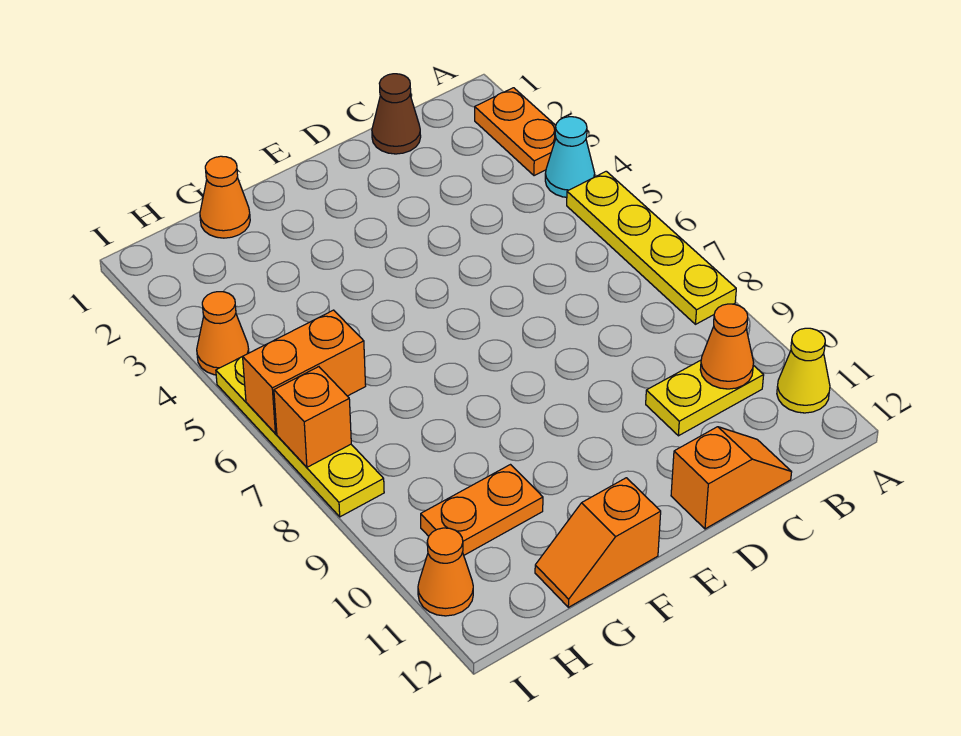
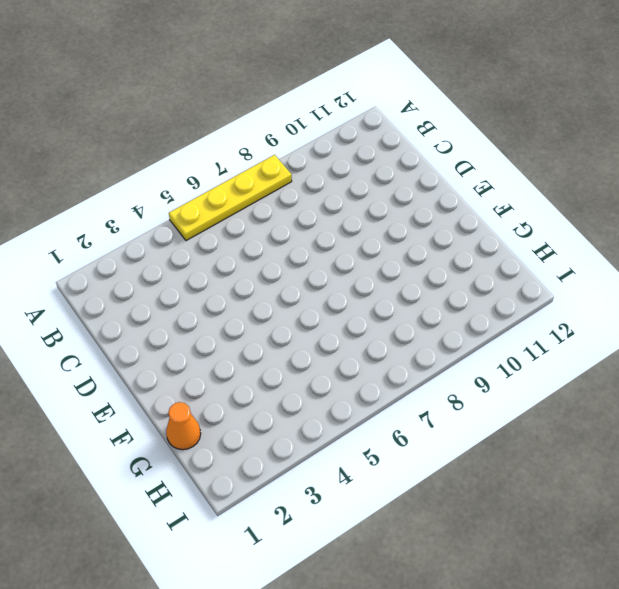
none -> orange 1x2 plate [475,88,556,176]
none -> cyan 1x1 cone [545,117,595,197]
none -> yellow 1x1 cone [777,328,830,413]

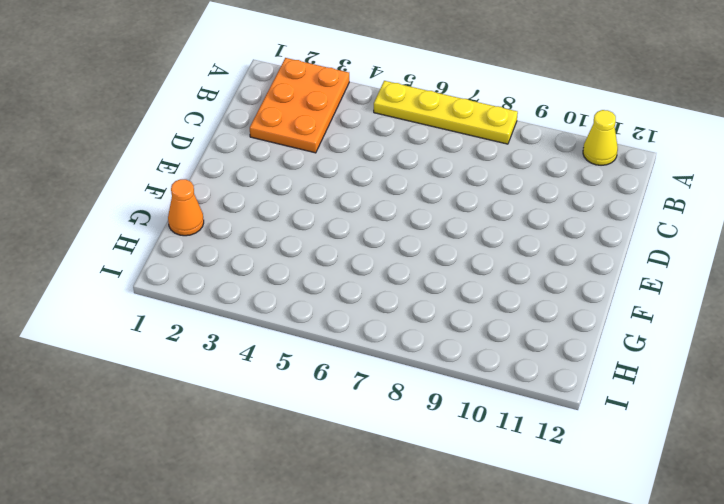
orange 2x3 plate [250,58,349,153] -> orange 1x2 plate [475,88,556,176]
none -> cyan 1x1 cone [545,117,595,197]
none -> yellow 1x2 plate [646,360,764,436]
none -> brown 1x1 cone [372,74,421,154]

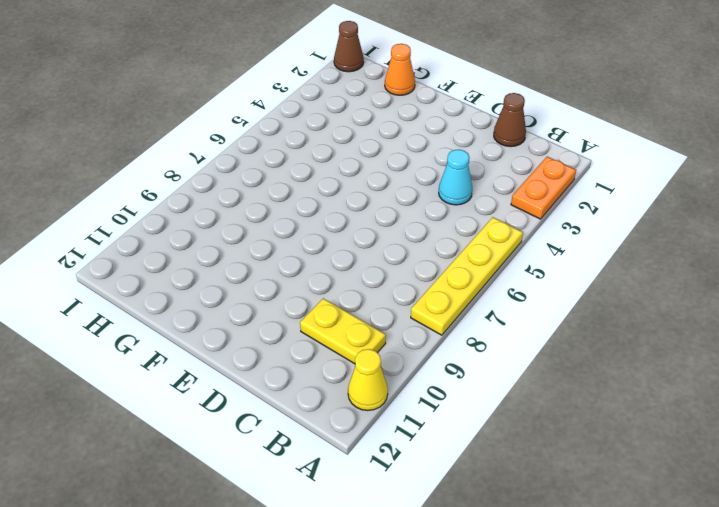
cyan 1x1 cone [439,149,472,205] -> cyan 1x1 cone moved to [545,117,595,197]
brown 1x1 cone [334,21,364,72] -> none
none -> orange 1x2 slope [671,427,792,529]
none -> orange 1x2 slope [535,478,661,607]
none -> orange 1x2 plate [421,465,543,555]

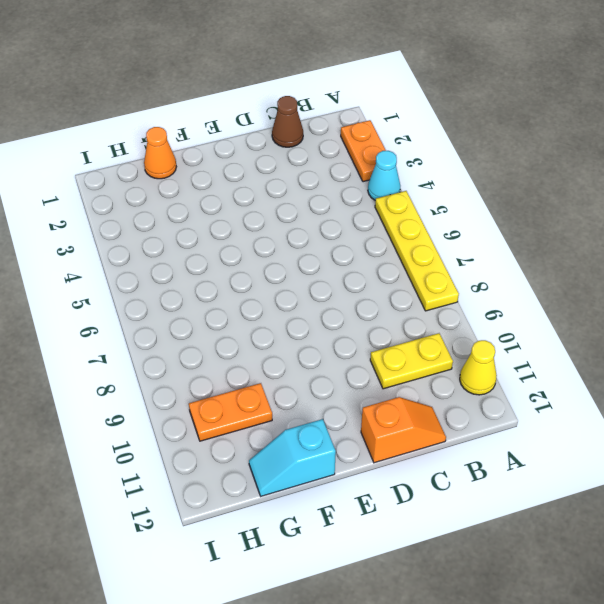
cyan 1x2 slope [249,419,336,496] -> orange 1x2 slope [535,478,661,607]
none -> orange 1x1 cone [197,292,249,375]
none -> yellow 1x4 plate [216,357,384,517]
none -> orange 1x1 cone [418,528,473,616]

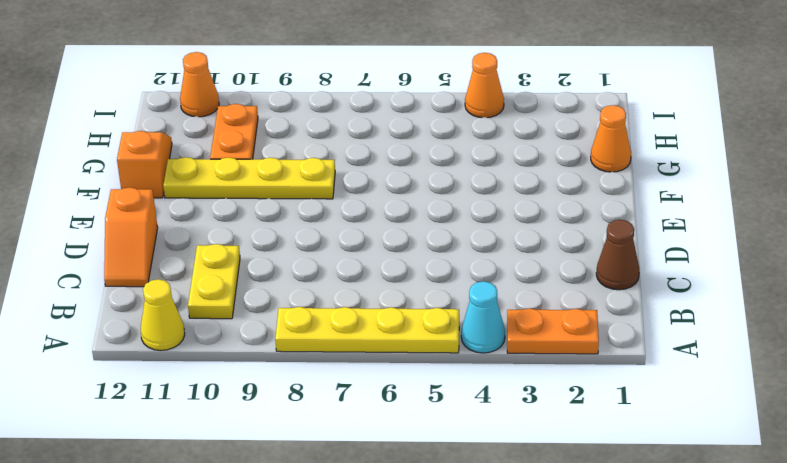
yellow 1x4 plate [163,157,335,199] -> yellow 1x4 plate moved to [216,357,384,517]
none -> orange 1x1 cone [700,304,754,389]
none -> orange 1x2 brick [243,310,366,434]
none -> orange 1x1 brick [274,367,351,467]

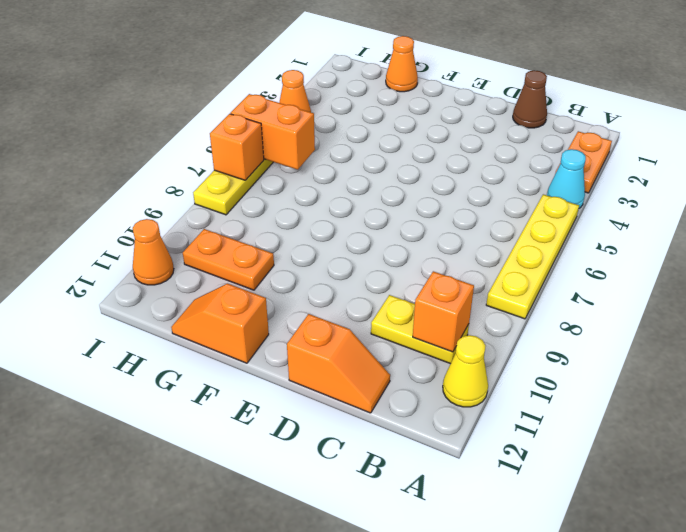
orange 1x1 brick [413,271,474,352] -> orange 1x1 cone [700,304,754,389]

